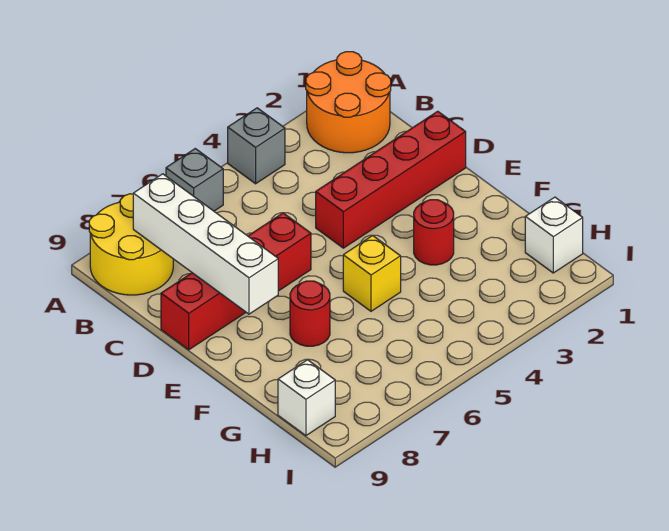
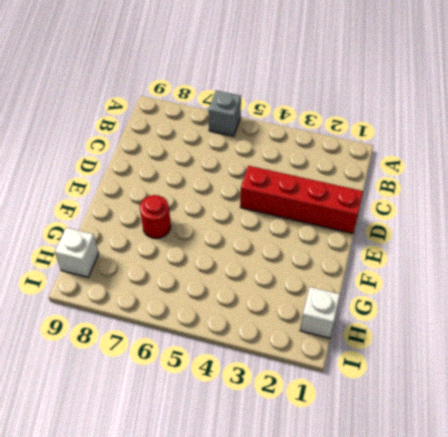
none -> orange 2x2 round brick [306,52,391,153]
none -> grey 1x1 brick [228,108,285,184]
none -> yellow 2x2 round brick [89,194,173,295]

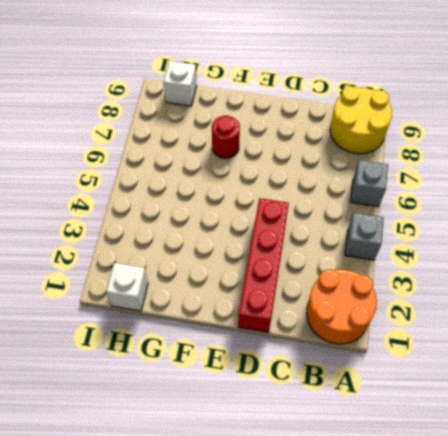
none -> red 1x4 brick [161,213,311,350]
none -> red 1x1 round brick [414,200,454,265]
none -> yellow 1x1 brick [343,235,401,311]

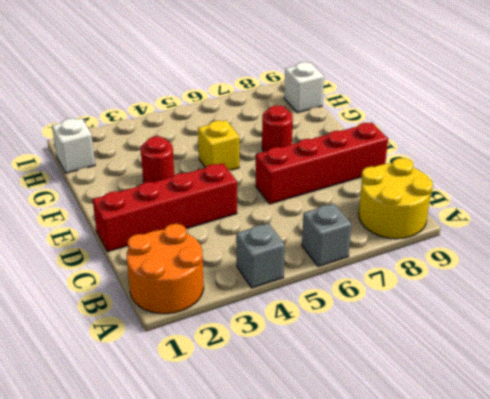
none -> white 1x4 brick [133,174,278,314]

